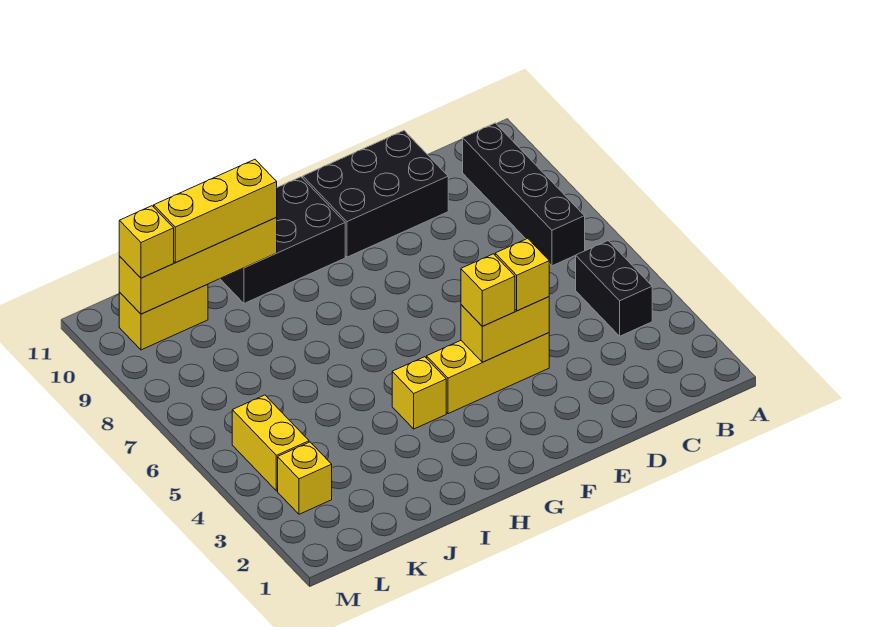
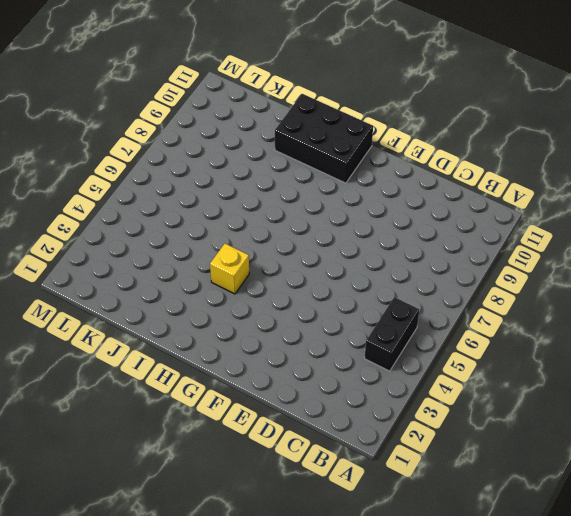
none -> black 1x4 brick [463,123,585,266]
none -> black 2x3 brick [303,131,448,257]
none -> yellow 1x3 brick [427,333,549,414]

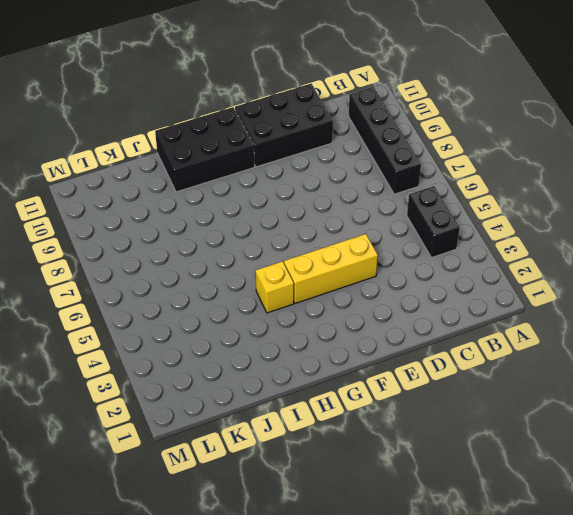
none -> yellow 1x2 brick [119,284,208,350]
none -> yellow 1x1 brick [278,442,332,514]
none -> yellow 1x2 brick [232,395,309,491]

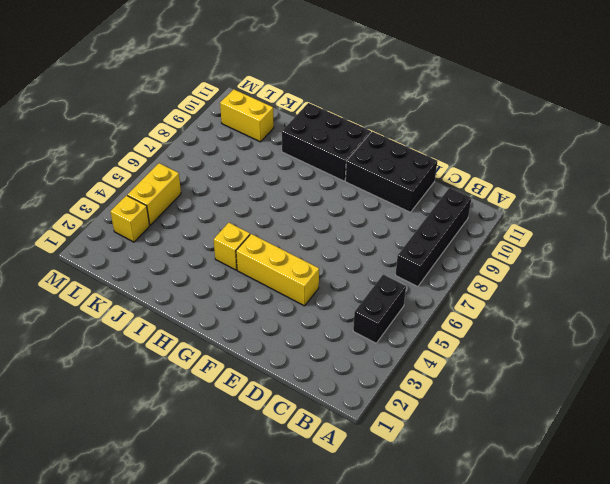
none -> yellow 1x2 brick [461,297,549,362]
none -> yellow 1x4 brick [119,218,277,314]
none -> yellow 1x1 brick [495,238,549,311]

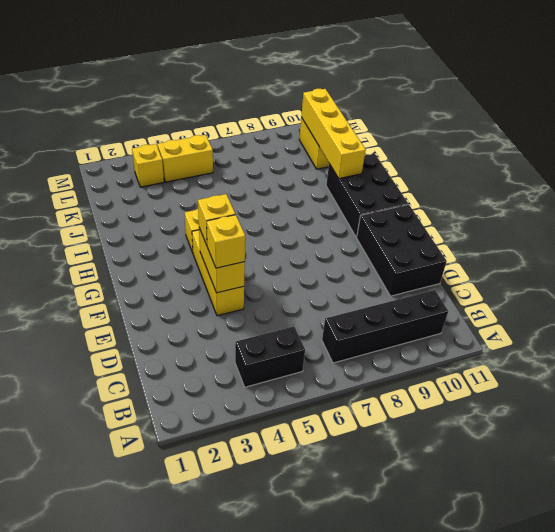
none -> yellow 1x3 brick [154,159,277,263]
none -> yellow 1x1 brick [119,206,174,278]

